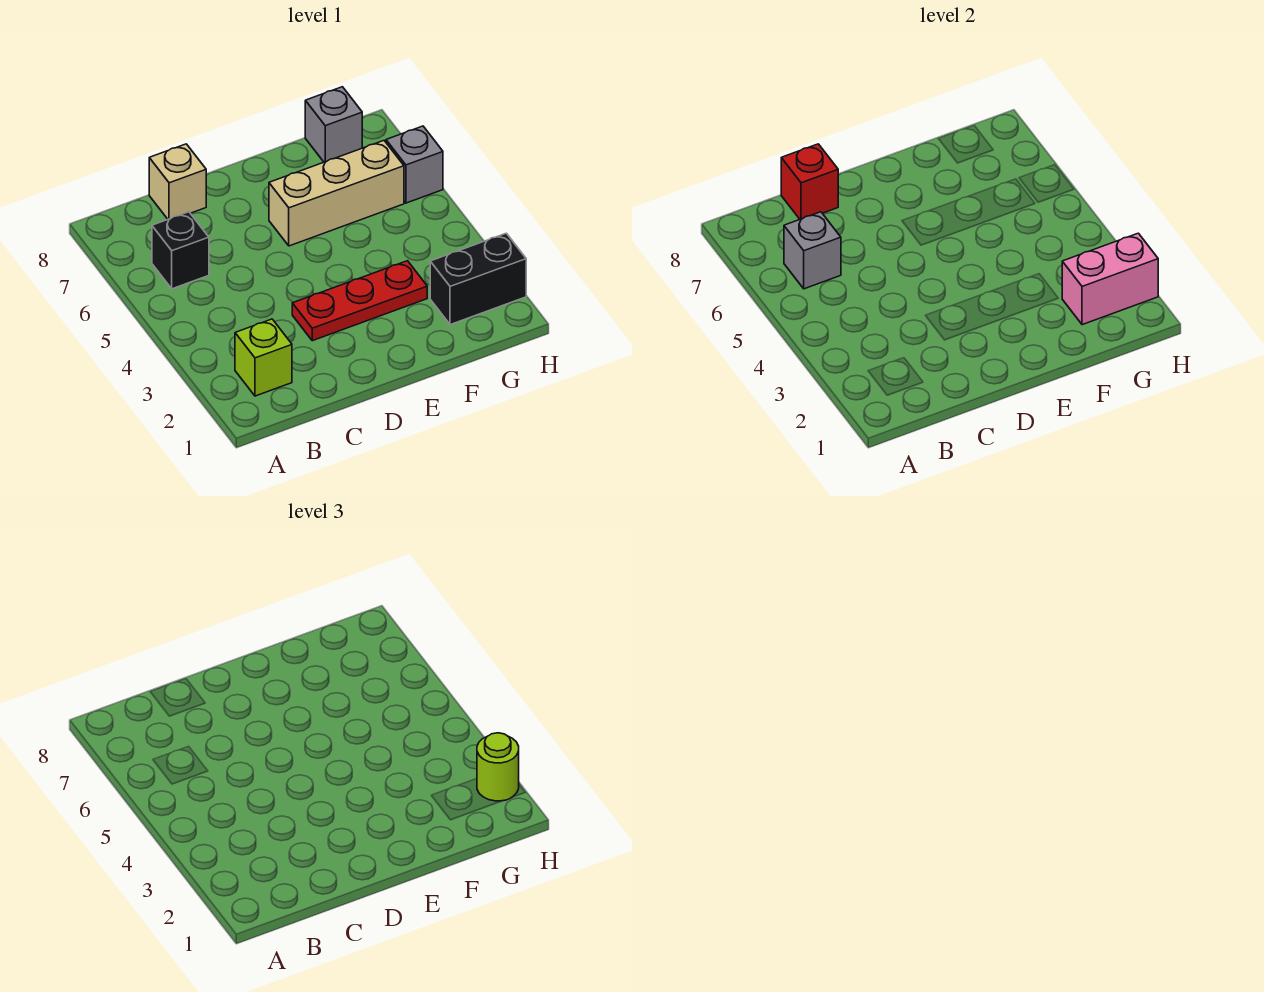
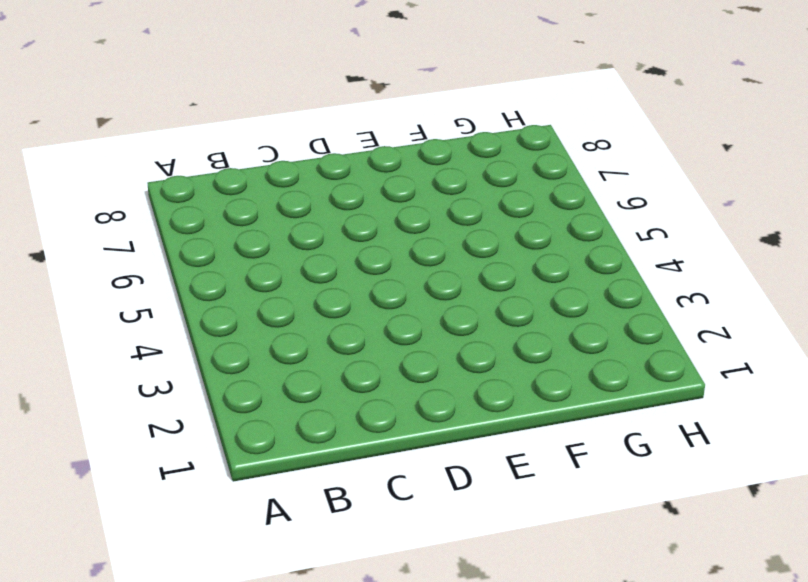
none -> lime 1x1 brick [235,319,292,396]
none -> black 1x1 brick [152,212,209,289]
none -> tan 1x1 brick [149,144,206,219]

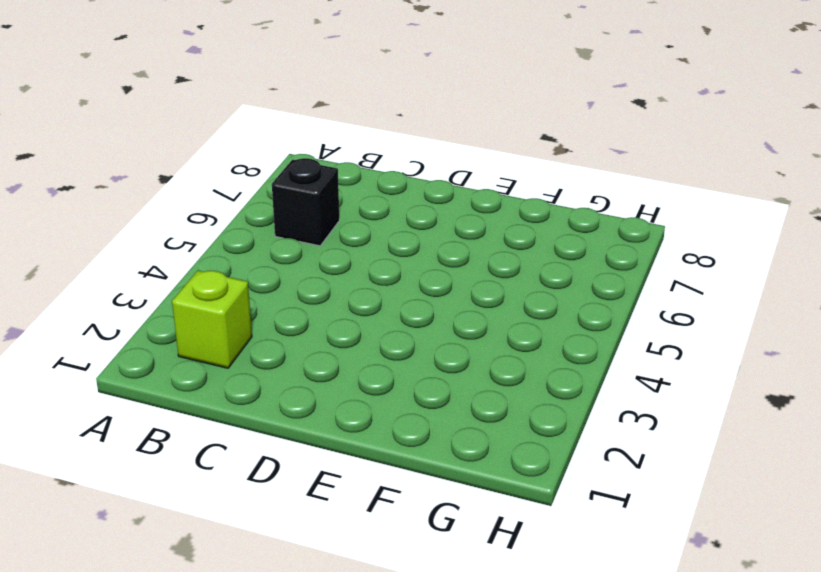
none -> tan 1x1 brick [149,144,206,219]
none -> red 1x3 plate [292,261,427,341]
none -> tan 1x3 brick [269,141,404,246]

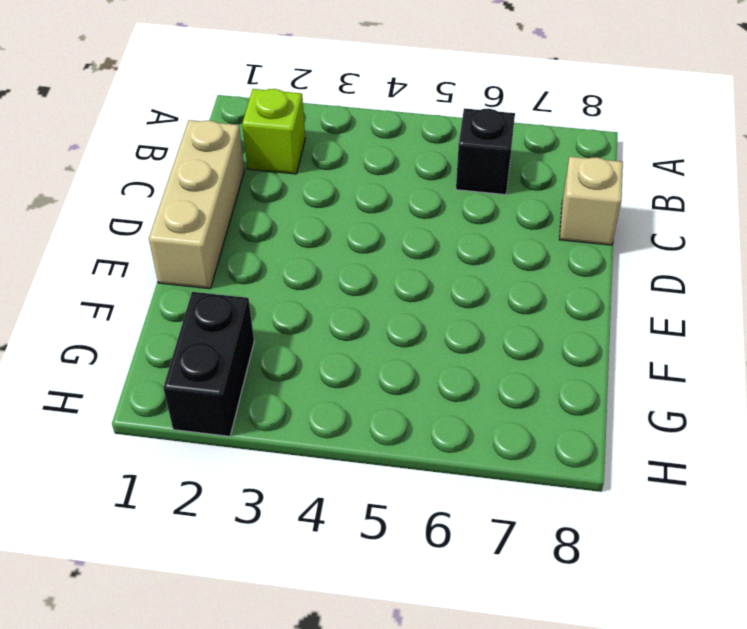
tan 1x3 brick [149,120,245,289] -> tan 1x3 brick moved to [269,141,404,246]
none -> red 1x3 plate [292,261,427,341]
none -> grey 1x1 brick [305,87,362,162]
none -> grey 1x1 brick [386,126,443,203]

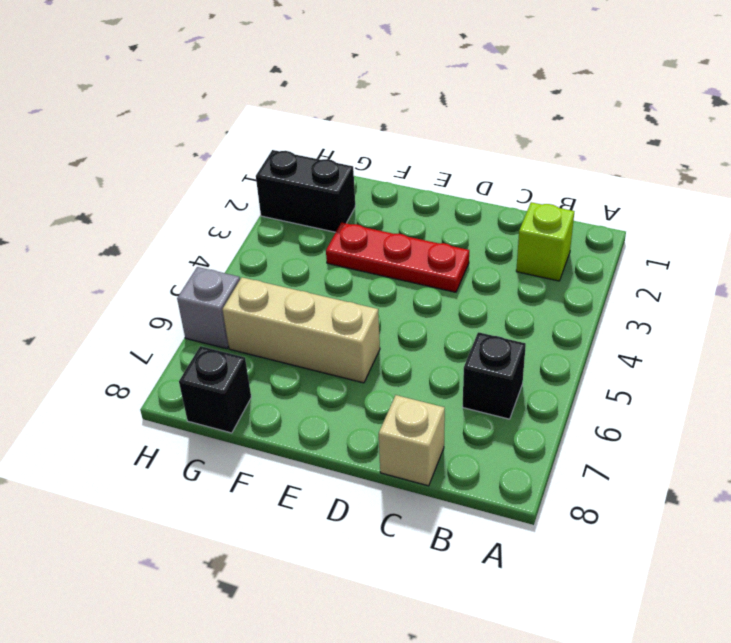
black 1x1 brick [179,346,251,433] -> grey 1x1 brick [305,87,362,162]
none -> grey 1x1 brick [784,212,841,289]
none -> red 1x1 brick [781,144,838,219]
none -> pink 1x2 brick [1062,233,1158,325]

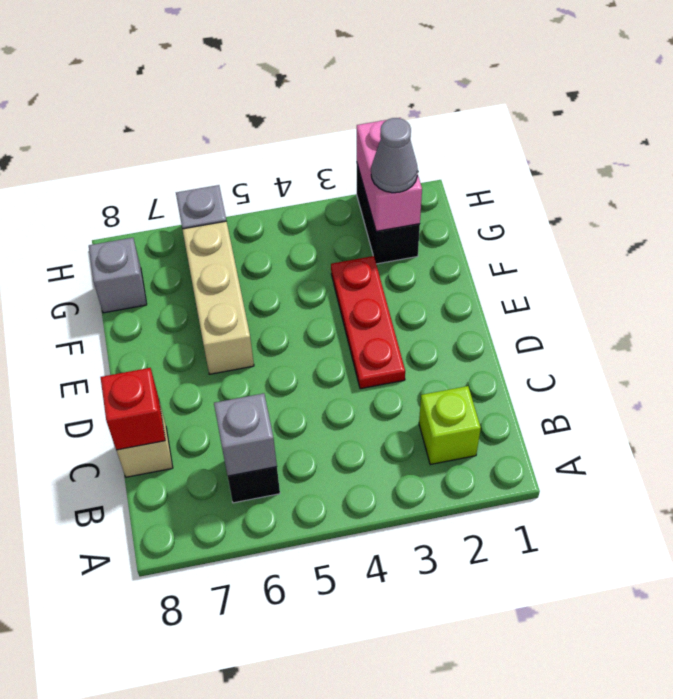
grey 1x1 cone [371,118,418,193] -> none
none -> lime 1x1 round brick [477,733,519,801]

